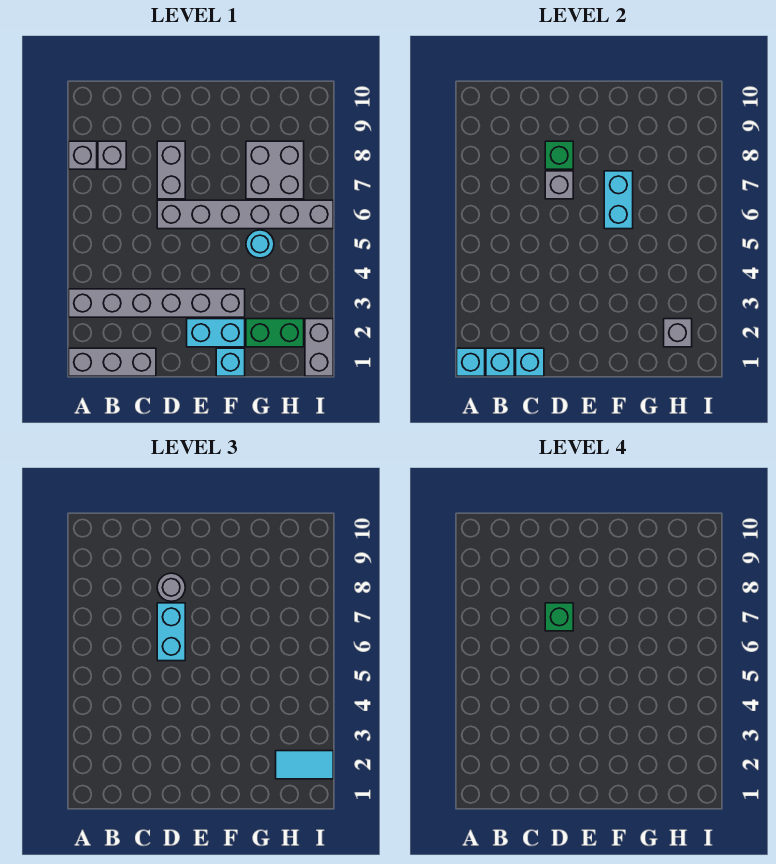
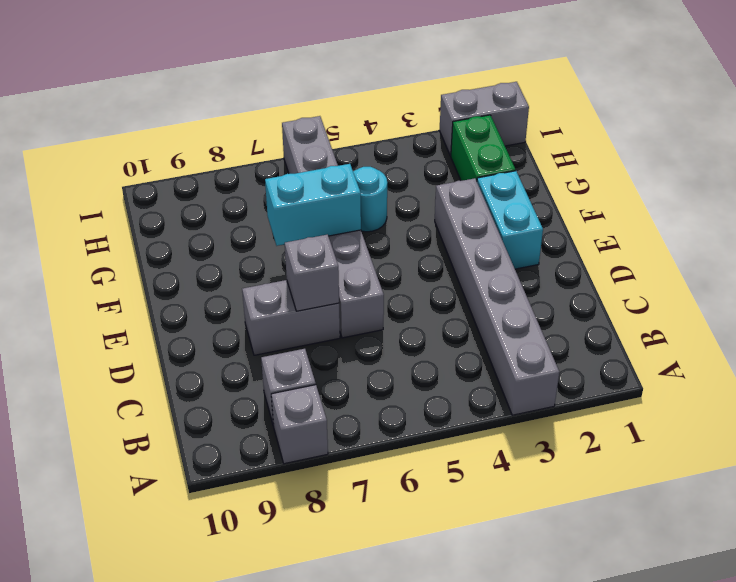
none -> grey 1x3 brick [69,348,156,376]
none -> cyan 1x1 brick [216,348,245,376]
none -> grey 2x2 brick [246,141,304,199]

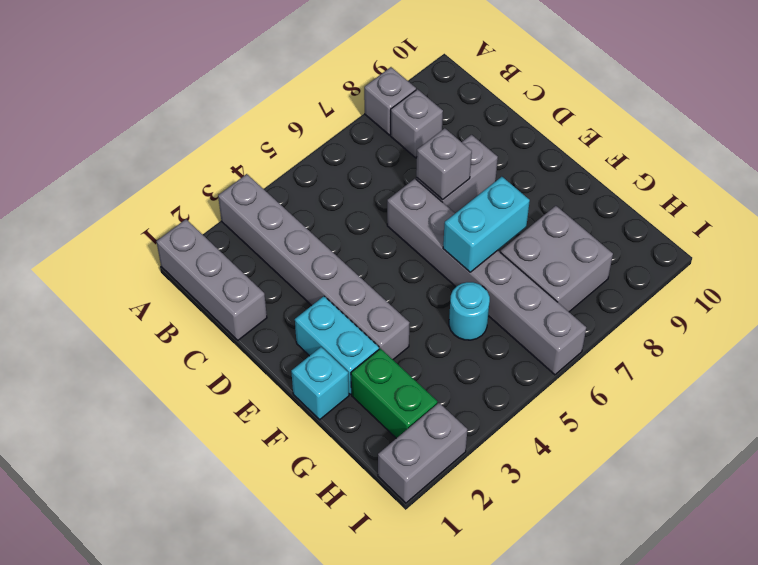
none -> cyan 1x1 brick [457,348,485,376]
none -> cyan 1x1 brick [486,348,514,376]
none -> cyan 1x1 brick [516,348,544,376]

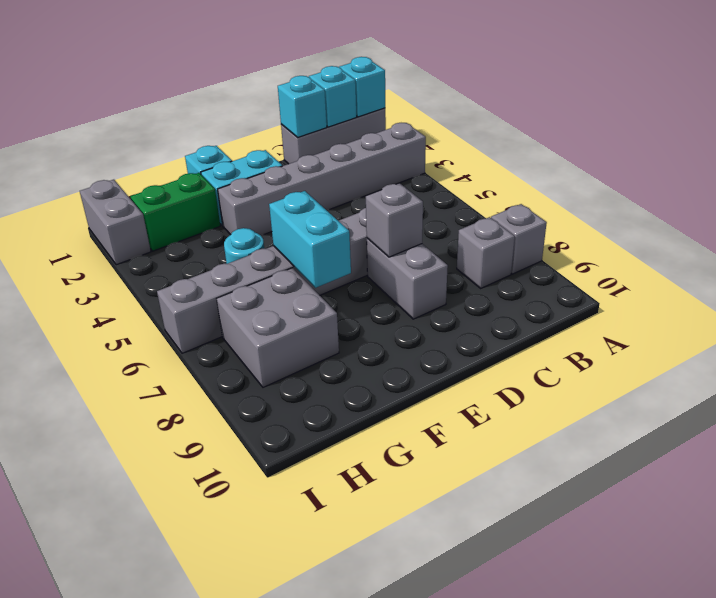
none -> green 1x1 brick [545,141,573,169]
none -> grey 1x1 brick [664,319,692,347]
none -> cyan 1x2 brick [157,603,185,661]

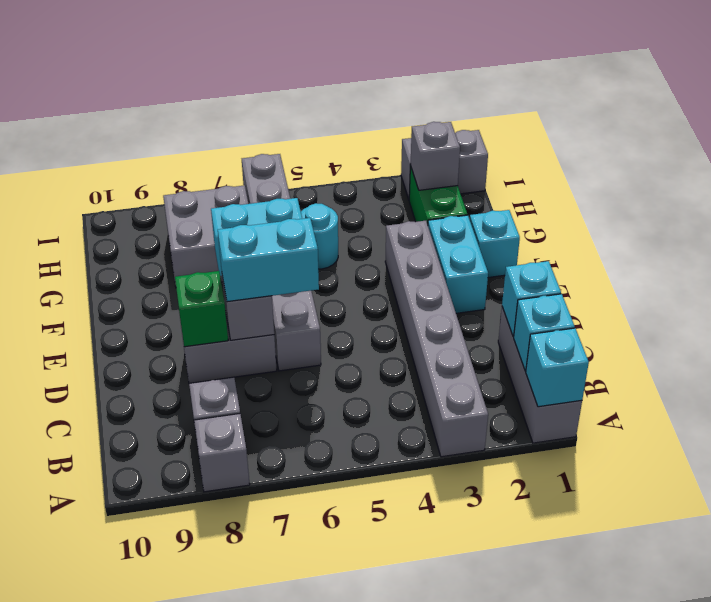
none -> grey 1x1 round brick [157,573,185,601]
none -> cyan 1x2 tile [276,751,333,779]
none -> green 1x1 brick [545,603,573,631]

